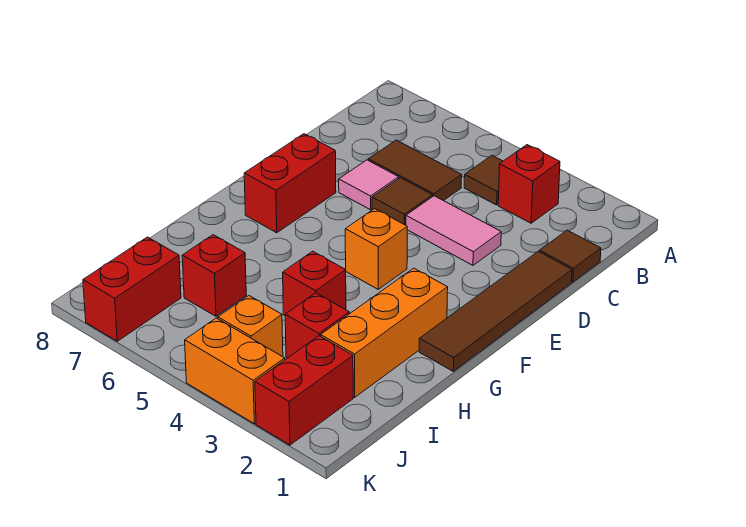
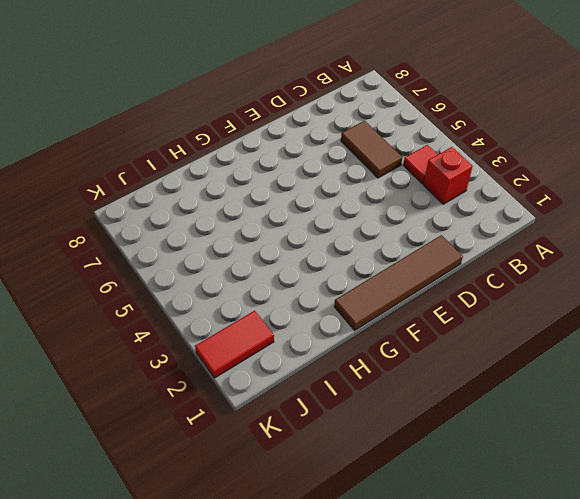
red 1x1 tile [403,145,438,184] -> brown 1x1 tile [464,156,503,205]
red 1x2 tile [195,311,274,378] -> red 1x2 brick [255,336,353,445]
none -> brown 1x1 tile [540,230,601,282]
none -> pink 1x2 tile [406,196,501,265]
none -> brown 1x1 tile [372,178,432,225]

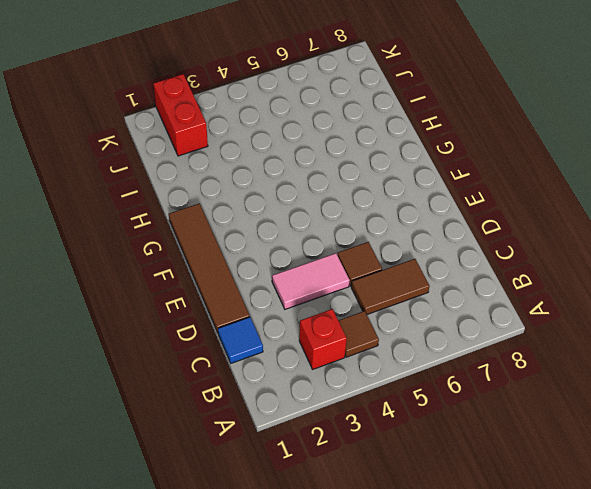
blue 1x1 tile [218,317,263,363] -> brown 1x1 tile [540,230,601,282]
none -> pink 1x1 tile [339,160,399,210]
none -> red 1x2 brick [244,134,336,233]
none -> orange 1x1 brick [345,209,407,289]

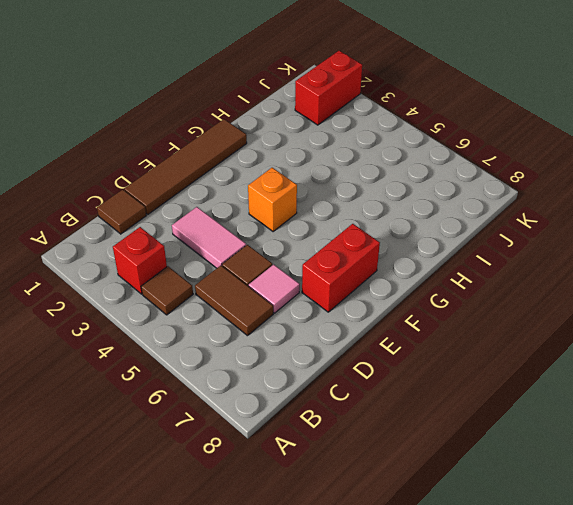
none -> orange 1x3 brick [321,268,448,397]
none -> red 1x1 brick [283,251,346,316]
none -> red 1x1 brick [285,293,349,358]

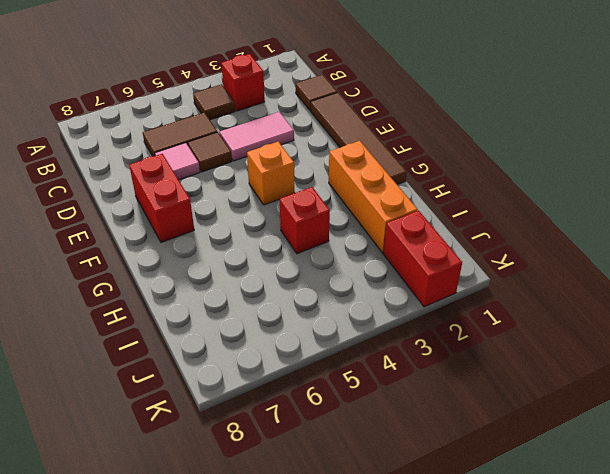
none -> red 1x1 brick [285,293,349,358]
none -> red 1x1 brick [182,235,246,316]
none -> orange 1x1 brick [218,296,283,357]

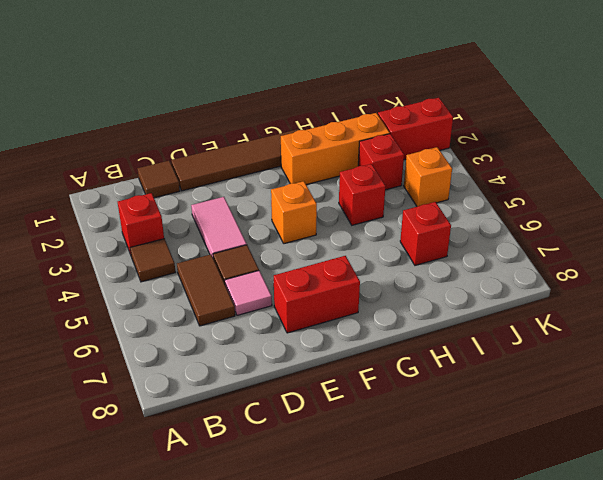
none -> red 1x2 brick [83,237,181,341]
none -> orange 1x2 brick [185,318,285,424]

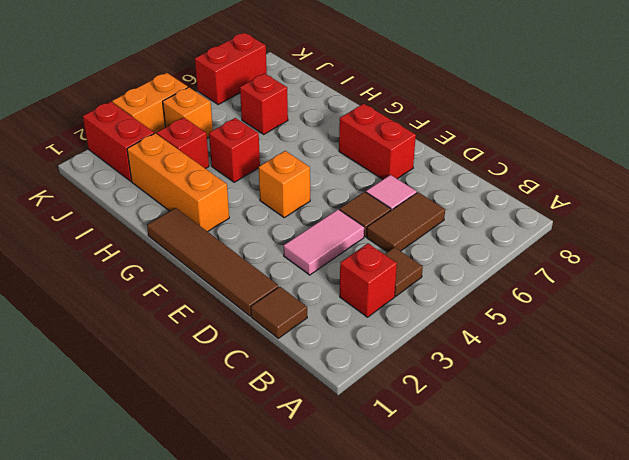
red 1x2 brick [195,33,267,104] -> red 1x2 brick turned to [83,237,181,341]

